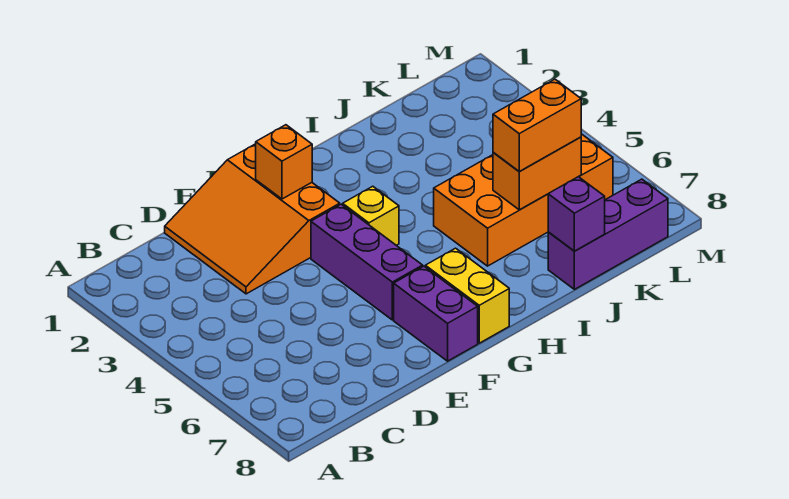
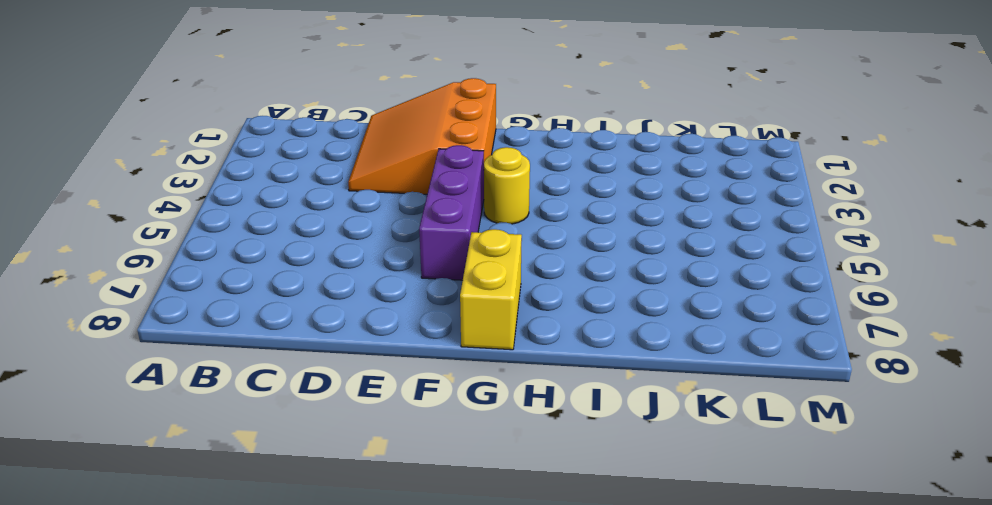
yellow 1x1 round brick [484,147,530,224] -> yellow 1x1 brick [343,186,399,245]
none -> purple 1x2 brick [394,266,478,361]
none -> orange 2x4 brick [434,134,613,266]

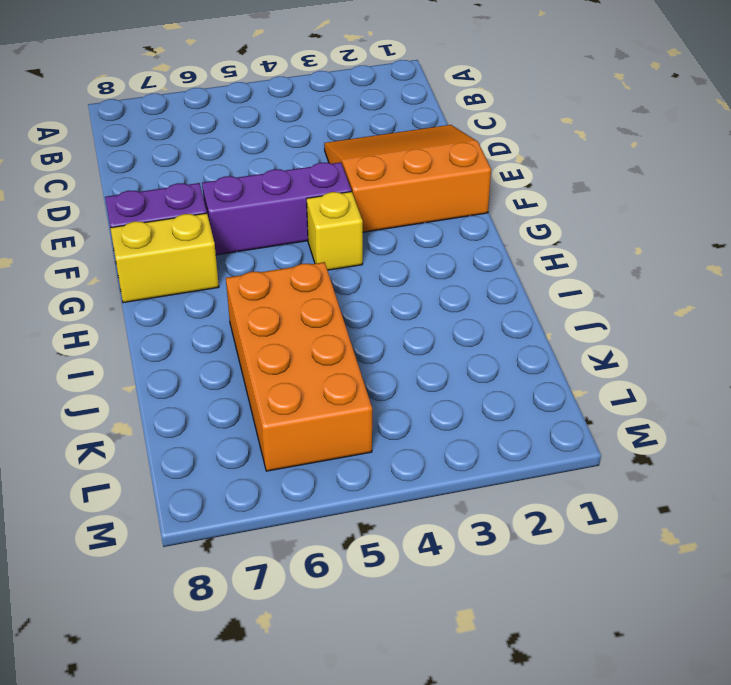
none -> purple 1x3 brick [548,179,668,289]
none -> orange 1x1 brick [256,125,312,199]

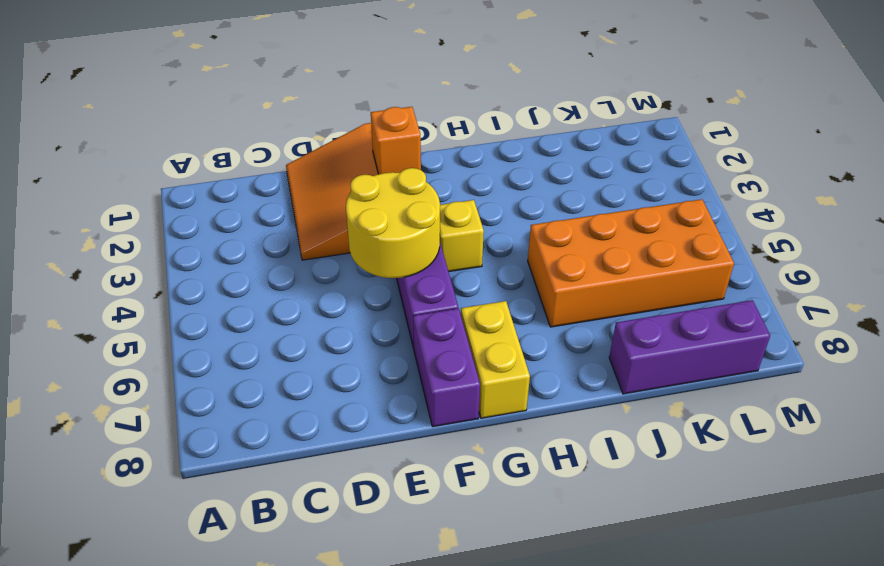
yellow 2x2 round brick [346,168,440,278] -> none
none -> orange 1x2 brick [493,137,581,210]
none -> purple 1x1 brick [548,177,605,251]

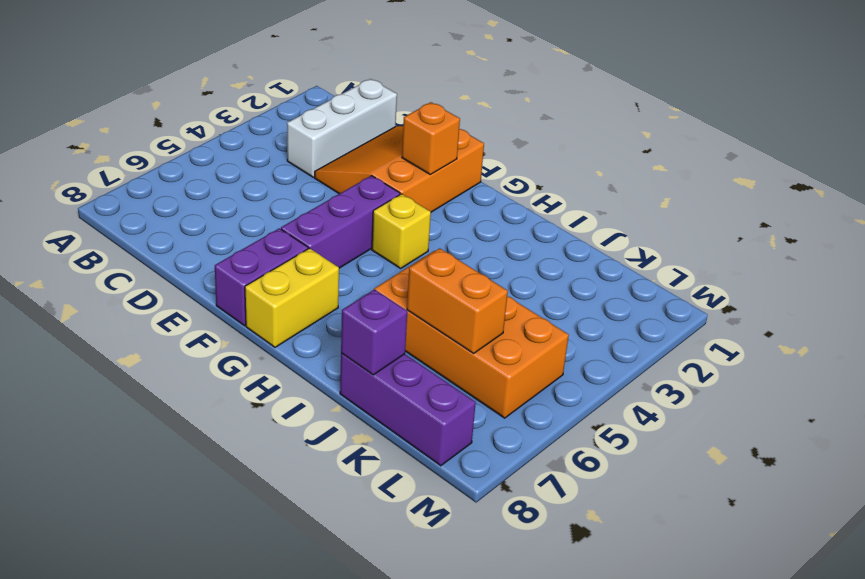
white 1x3 brick [287,79,397,177] -> none
none -> orange 1x2 brick [493,79,581,172]

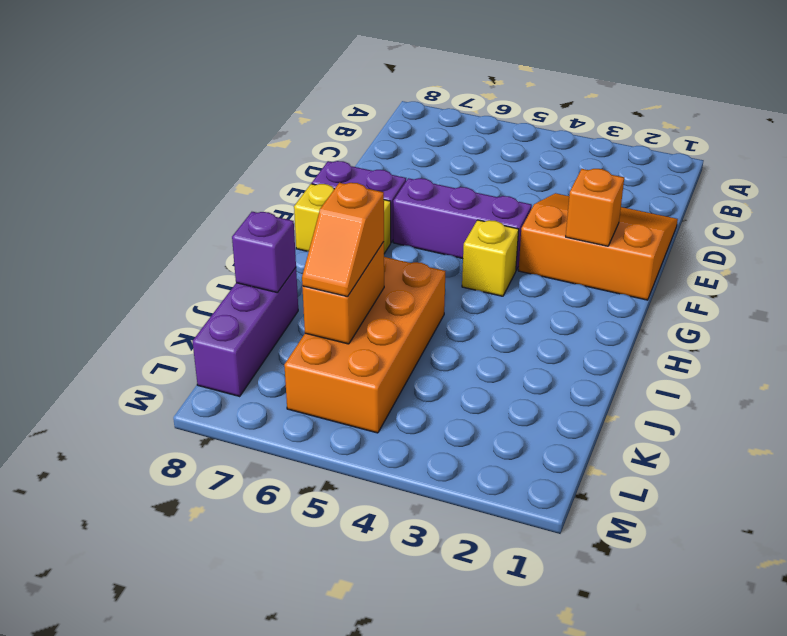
orange 1x2 slope [302,183,384,297] -> orange 1x2 brick [493,79,581,172]

